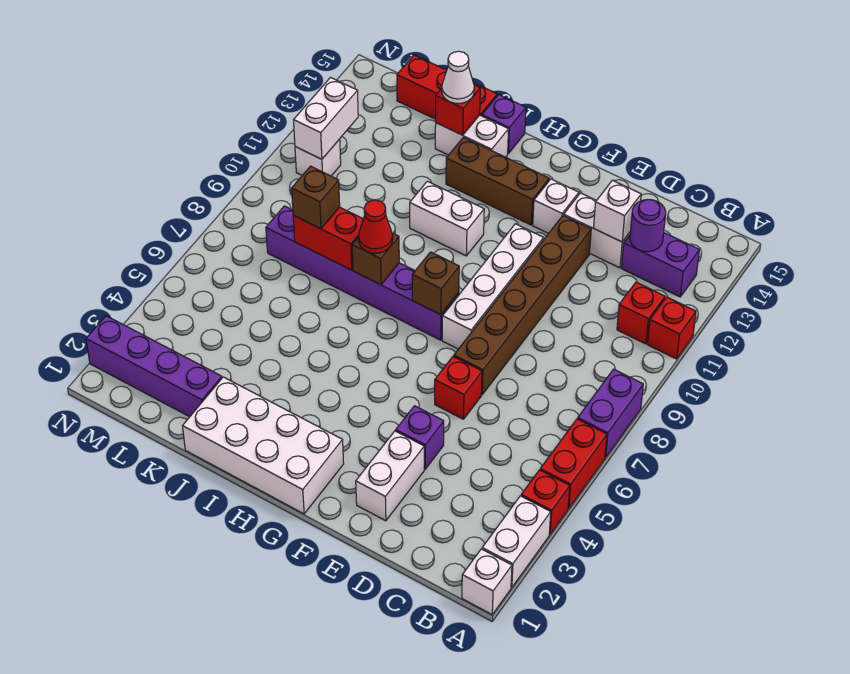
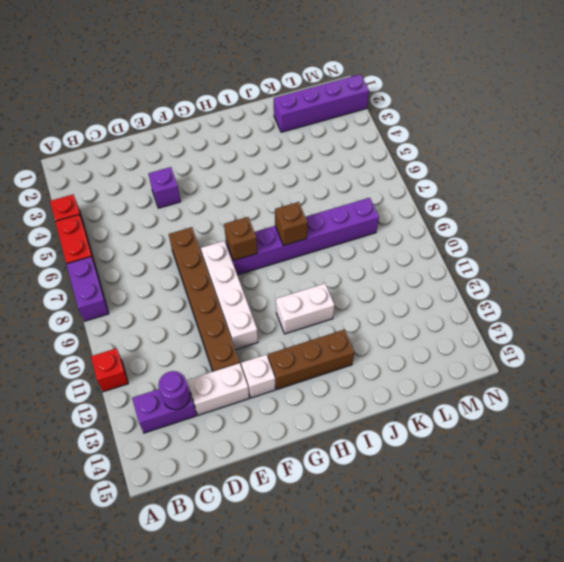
none -> white 1x1 brick [462,549,512,614]
none -> white 1x2 brick [482,496,551,588]
none -> red 1x1 brick [617,282,665,344]
none -> white 1x2 brick [356,431,424,521]

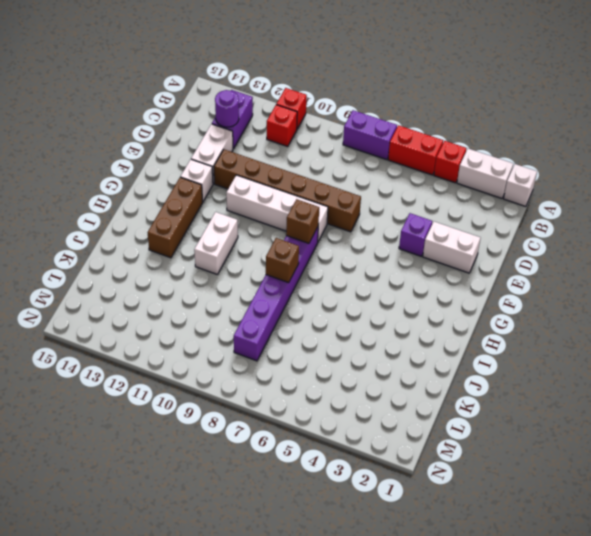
none -> red 1x1 brick [435,356,482,419]
none -> white 2x4 brick [183,377,344,514]
none -> white 1x2 brick [435,115,509,157]
none -> purple 1x1 brick [482,95,526,153]

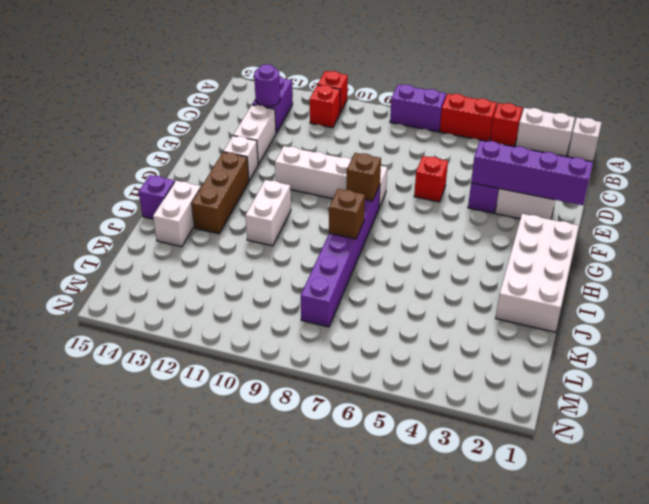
purple 1x4 brick [471,140,593,205] -> purple 1x4 brick turned to [86,316,222,417]
none -> brown 1x6 brick [454,216,591,395]
none -> red 1x3 brick [397,55,497,119]
none -> white 1x1 brick [295,139,341,176]
none -> white 1x1 brick [594,180,641,242]

